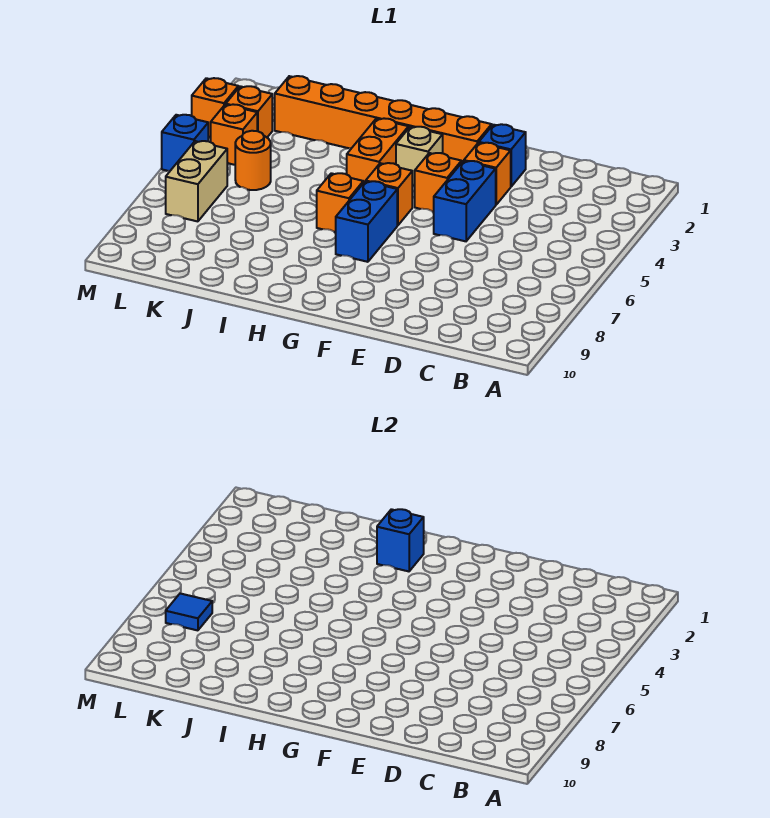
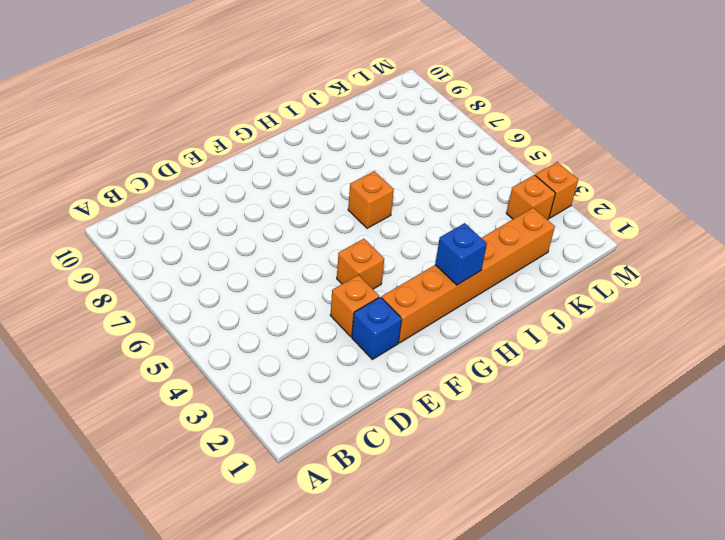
none -> blue 1x2 brick [434,161,496,241]
none -> tan 1x1 brick [396,127,443,186]
none -> orange 1x1 brick [366,163,412,225]

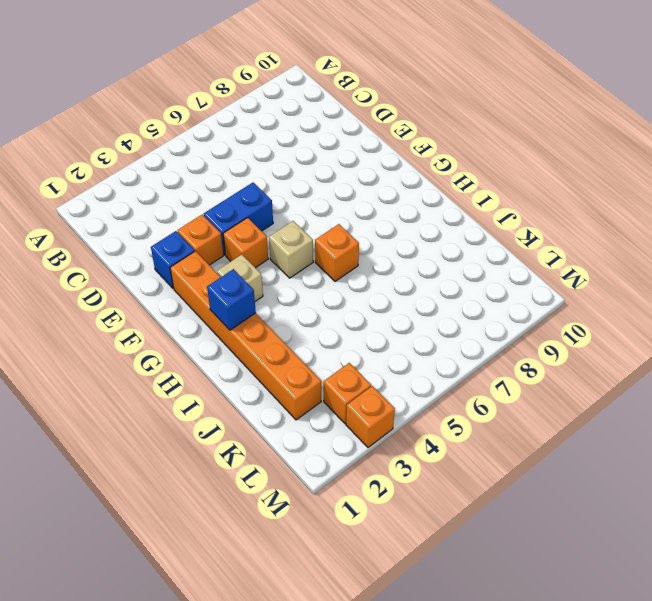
tan 1x1 brick [269,221,313,278] -> orange 1x1 brick [366,163,412,225]
none -> blue 1x2 brick [336,181,397,262]
none -> orange 1x2 brick [347,118,409,183]
none -> orange 1x1 round brick [235,131,271,190]

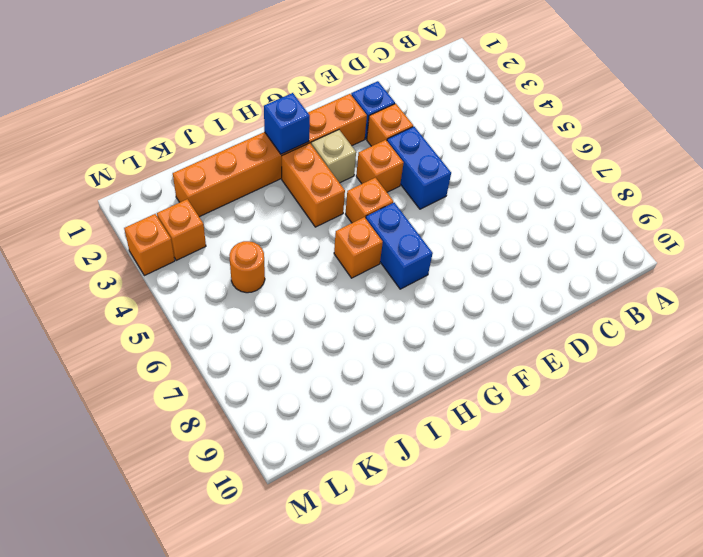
none -> orange 1x1 brick [211,104,257,165]
none -> tan 1x2 brick [166,141,227,221]
none -> blue 1x1 brick [162,115,208,171]

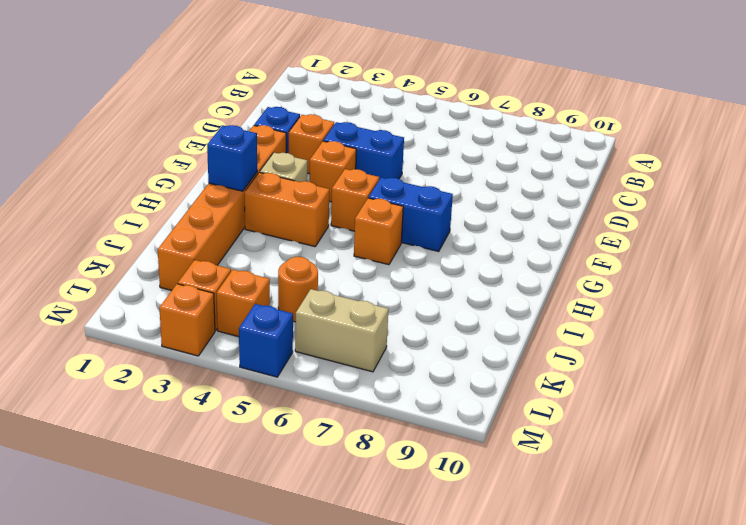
none -> blue 1x1 tile [166,594,212,630]

